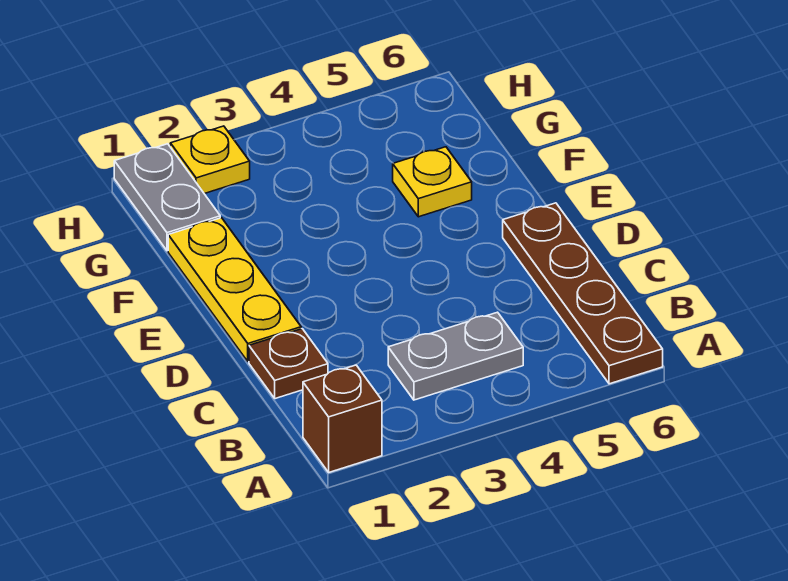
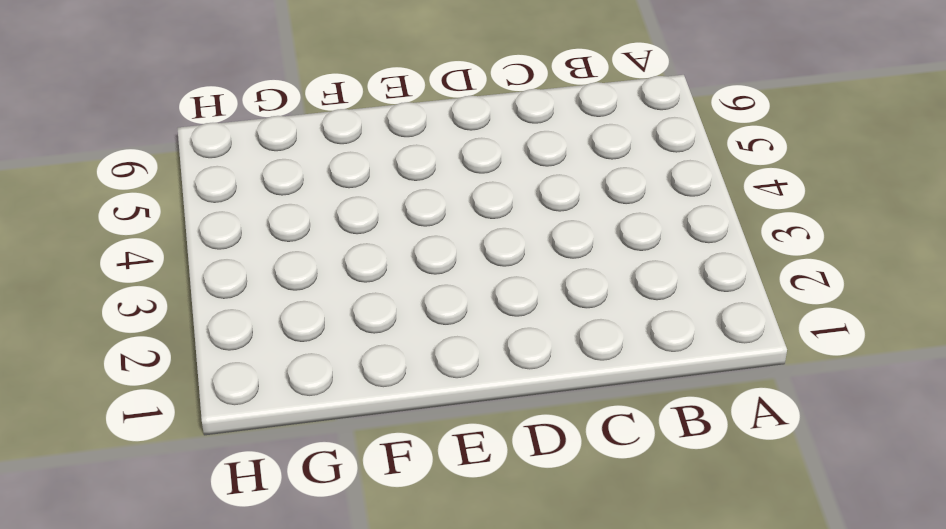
none -> brown 1x1 brick [303,365,382,472]
none -> brown 1x4 plate [503,203,663,384]

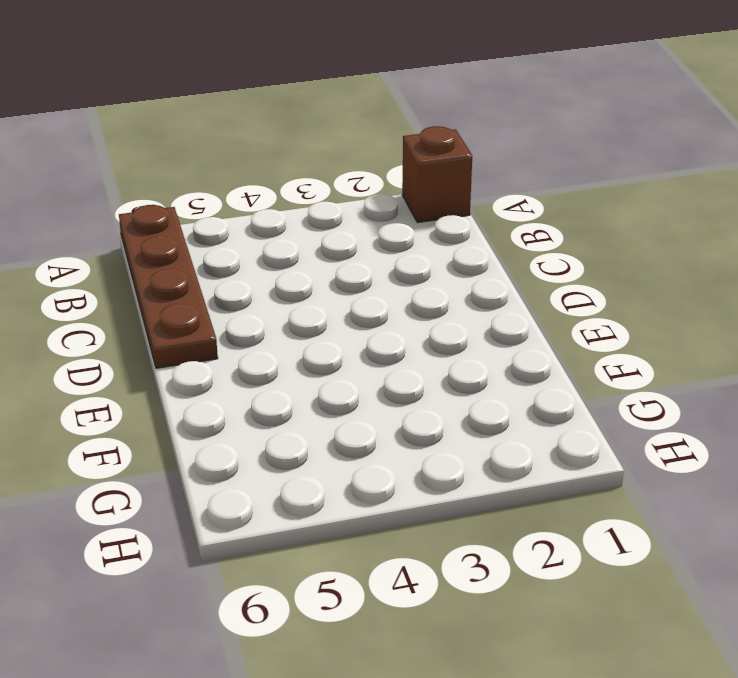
none -> grey 1x2 plate [388,312,523,400]
none -> brown 1x1 plate [249,329,328,399]

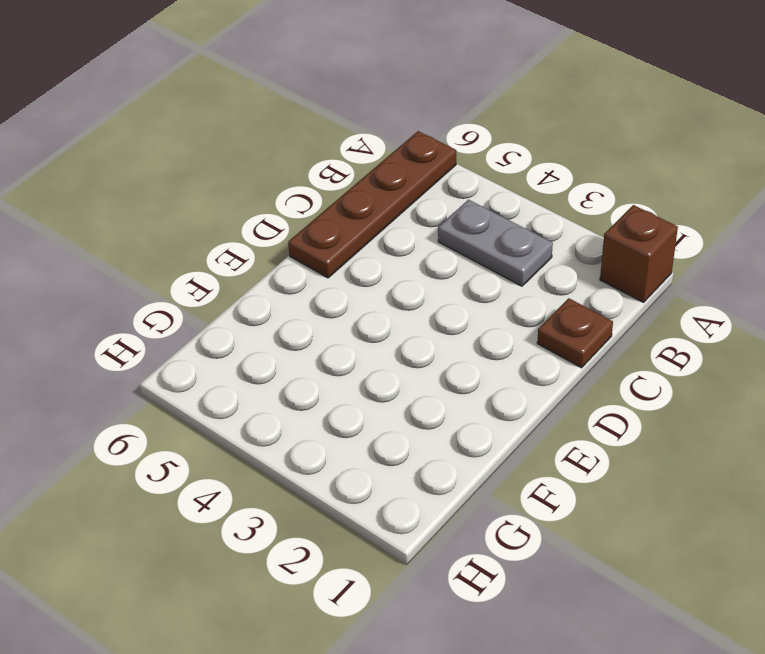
none -> yellow 1x3 plate [168,218,301,362]
none -> yellow 1x1 plate [393,147,472,217]

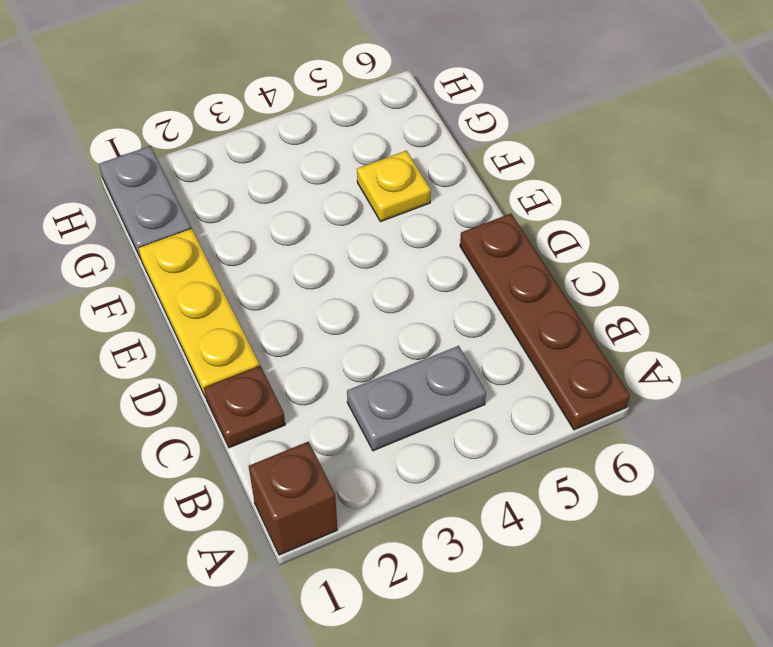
none -> yellow 1x1 plate [170,126,250,194]

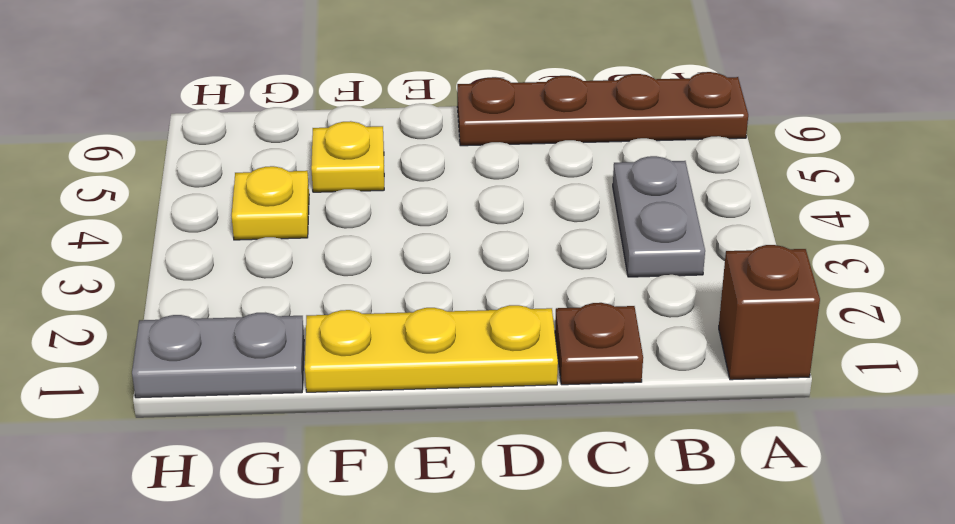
yellow 1x1 plate [232,166,309,240] -> yellow 1x1 plate moved to [170,126,250,194]

